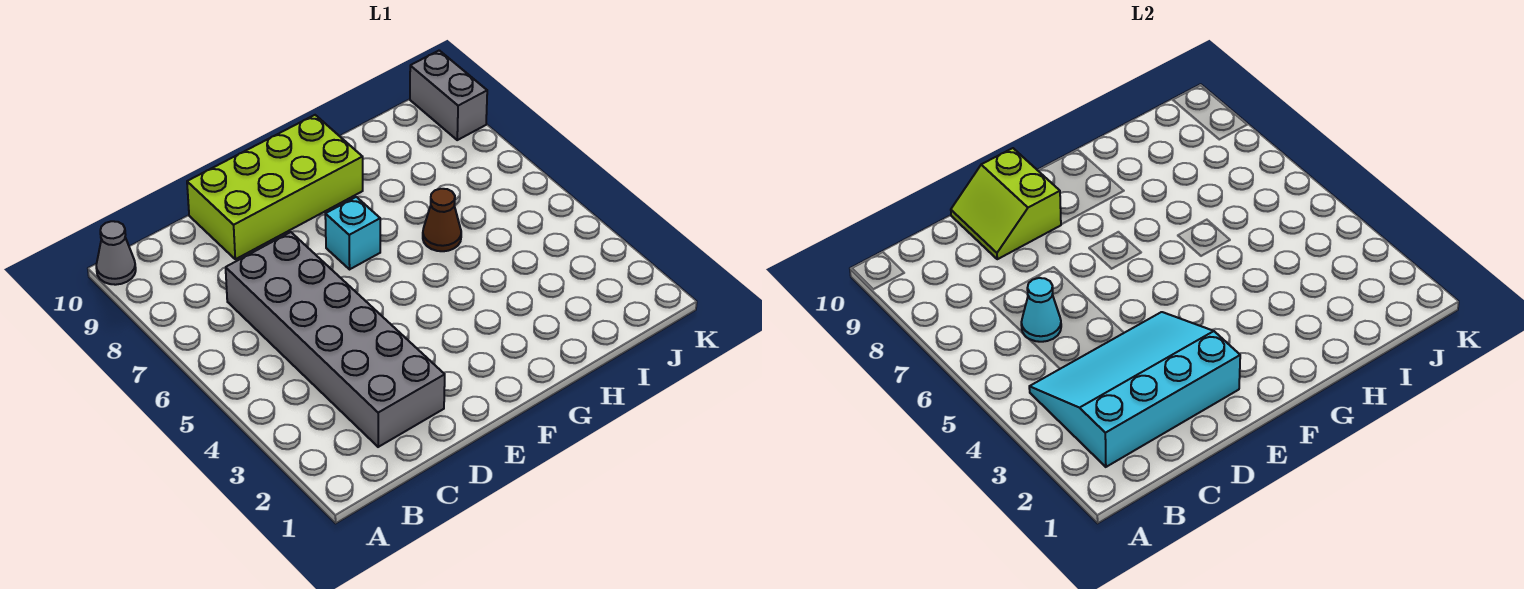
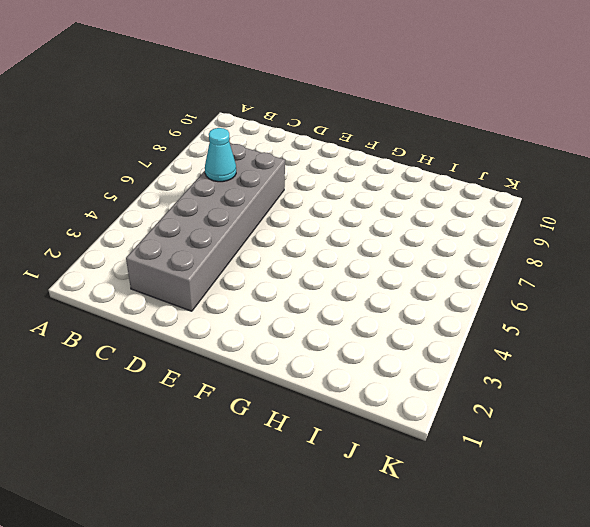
none -> grey 1x1 cone [96,221,136,285]
none -> lime 2x4 brick [187,115,363,259]

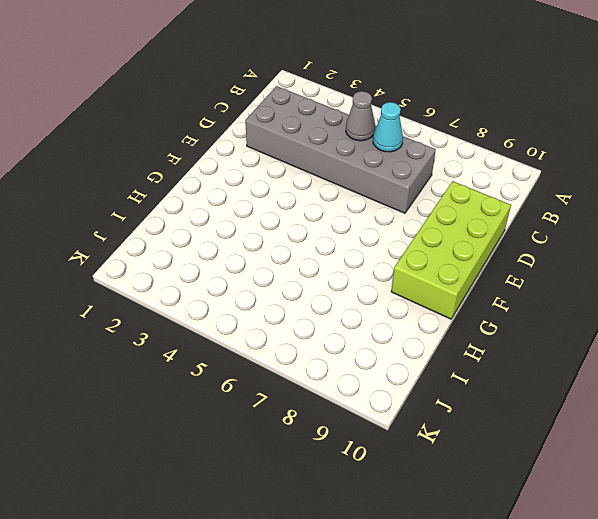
grey 1x1 cone [346,91,375,141] -> grey 1x1 cone moved to [96,221,136,285]
none -> cyan 1x1 brick [325,197,380,269]
none -> brown 1x1 cone [423,189,461,251]

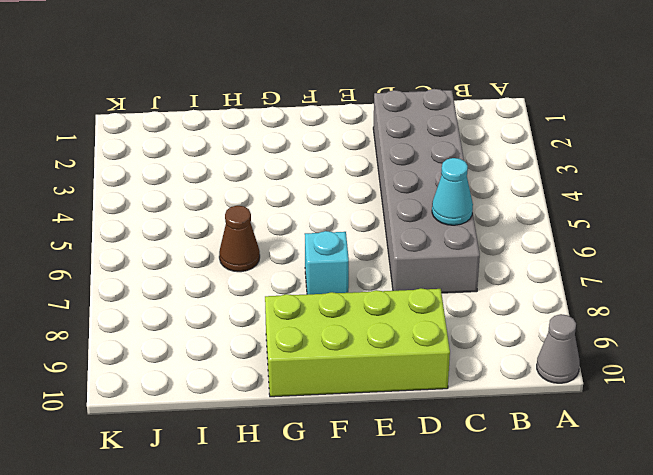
none -> grey 1x2 brick [410,50,487,140]
none -> cyan 3x4 slope [1029,312,1240,467]

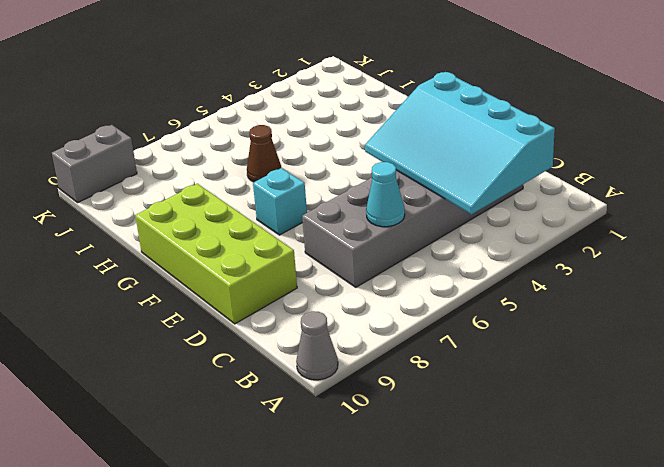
none -> lime 2x2 slope [951,148,1061,259]

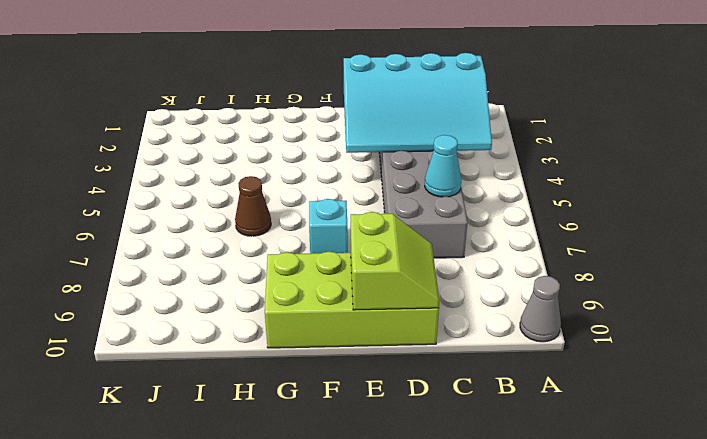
none -> grey 1x2 brick [410,50,487,140]

